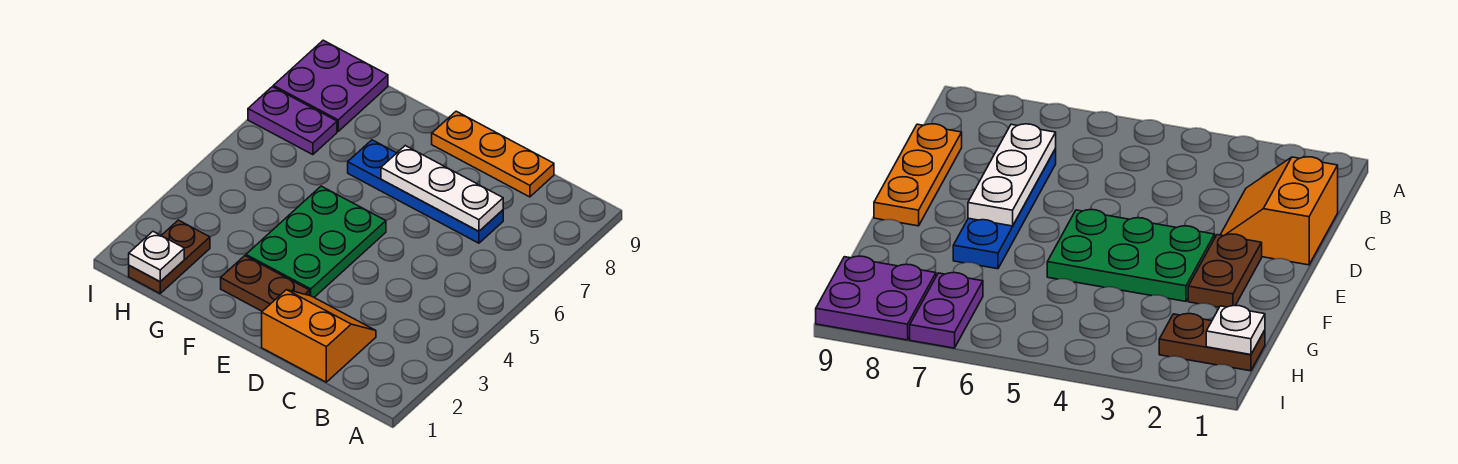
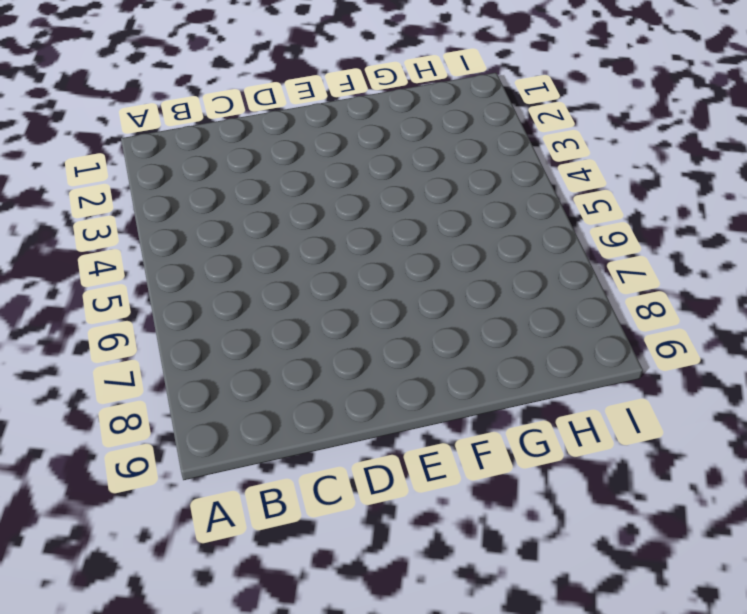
none -> orange 2x2 slope [262,290,376,382]
none -> blue 1x4 plate [348,140,503,243]

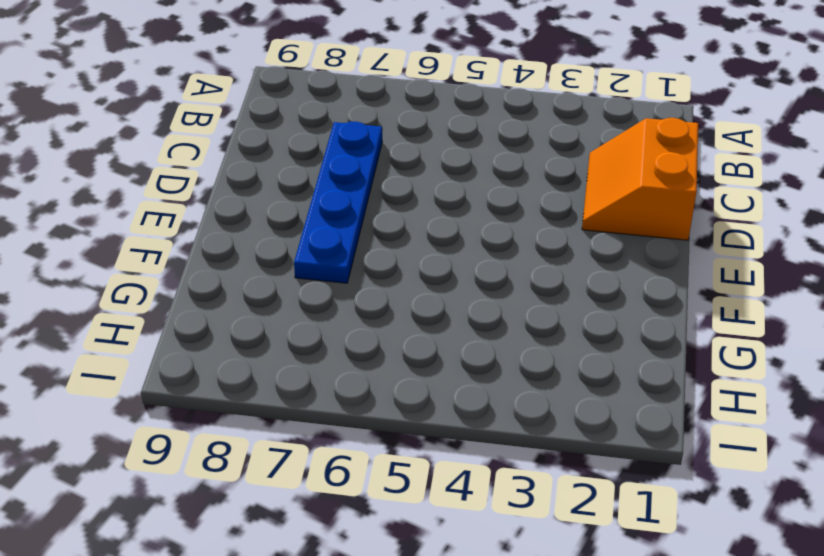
none -> orange 1x3 plate [432,111,554,197]
none -> brown 1x2 plate [221,256,310,311]

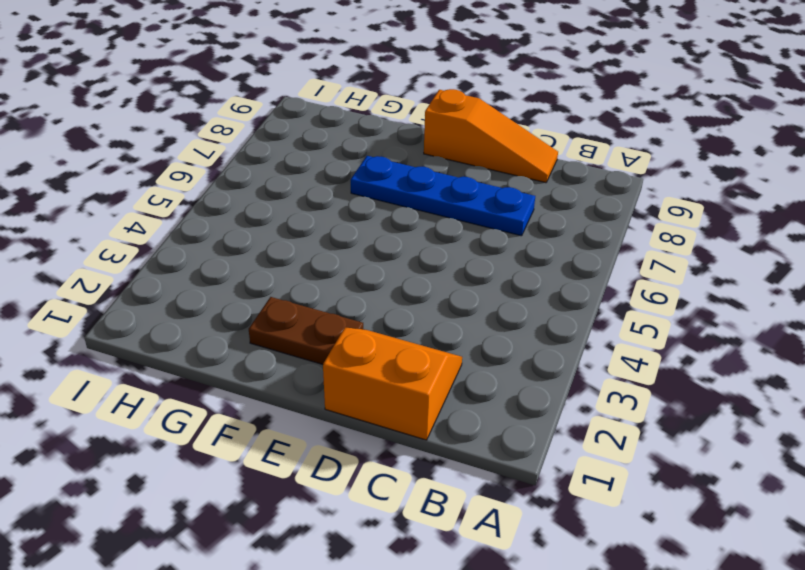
orange 1x3 slope [424,89,558,183] -> orange 1x3 plate [432,111,554,197]
none -> green 2x3 plate [246,186,386,297]
none -> brown 1x2 plate [129,220,210,293]

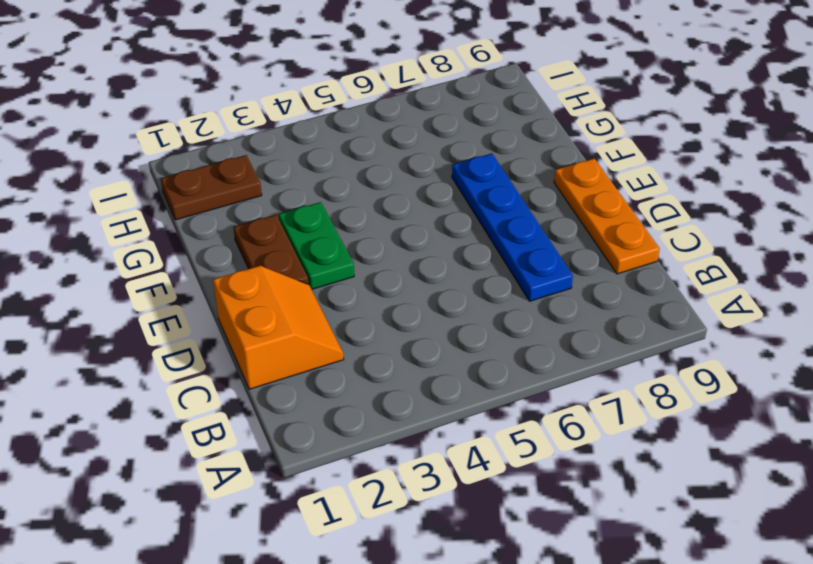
green 1x2 plate [279,202,354,289] -> green 2x3 plate [246,186,386,297]
none -> purple 1x2 plate [248,87,337,155]
none -> purple 2x2 plate [273,40,388,131]

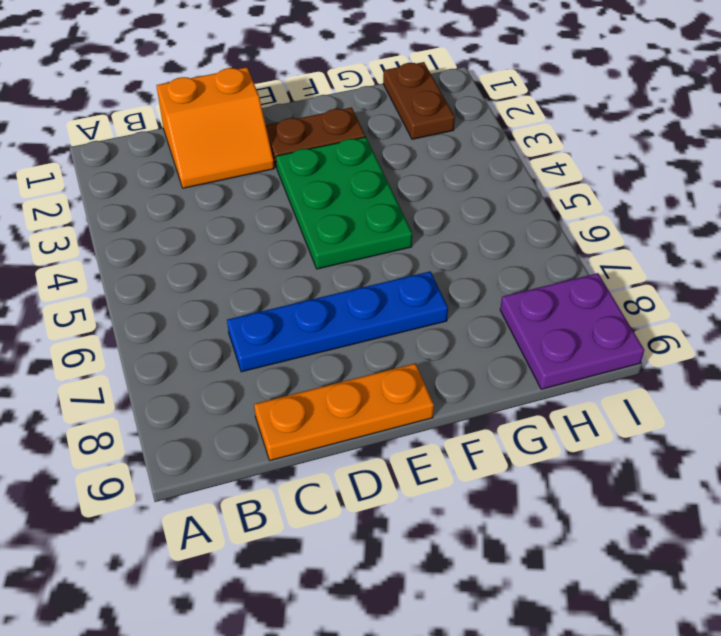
none -> purple 1x2 plate [248,87,337,155]
none -> white 1x3 plate [381,146,503,231]

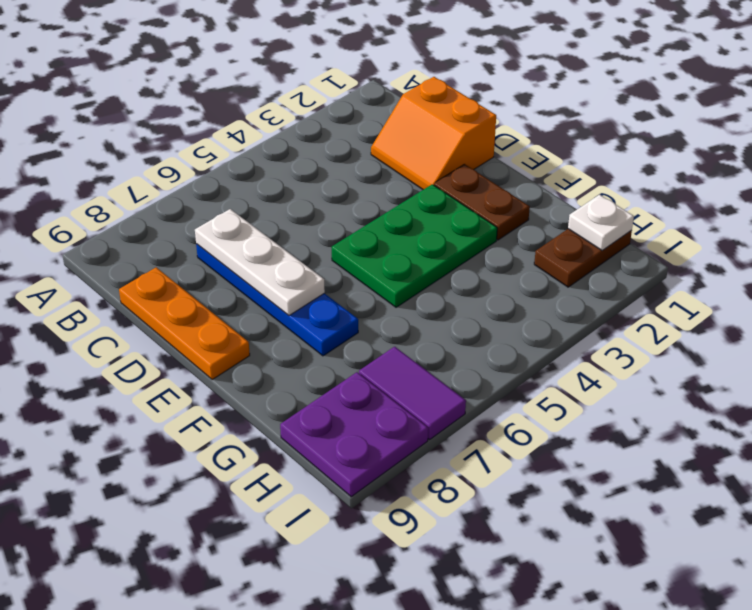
purple 1x2 tile [359,347,466,440] -> purple 1x2 plate [248,87,337,155]

